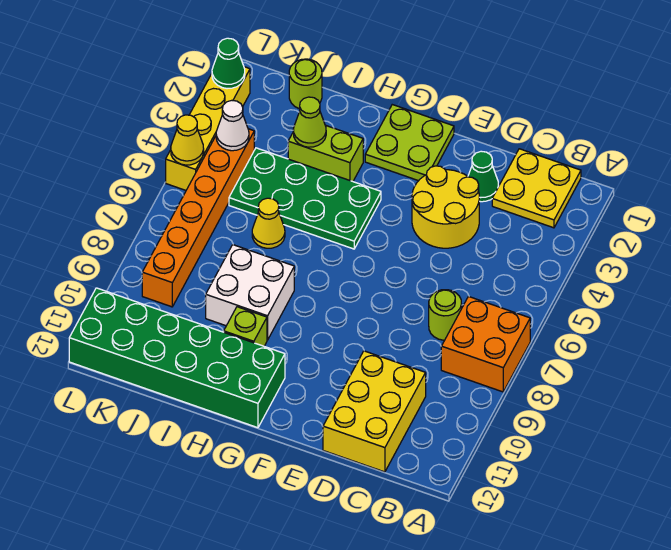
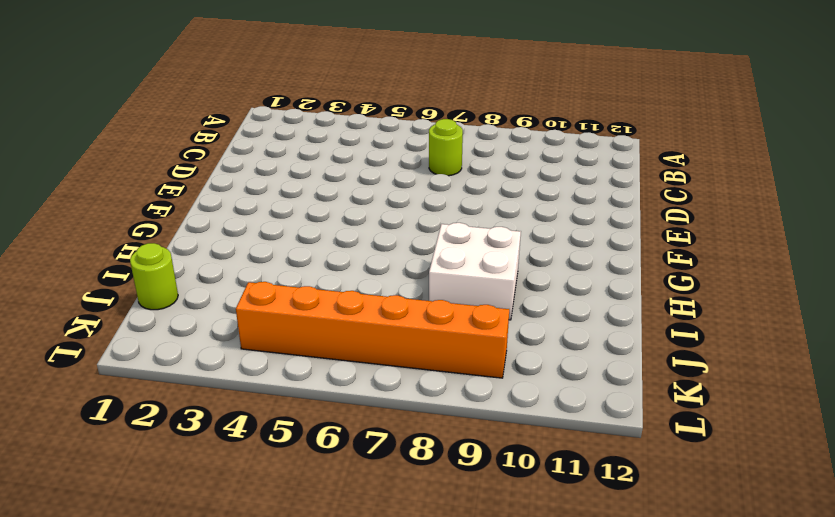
none -> orange 2x2 brick [441,297,530,392]
none -> yellow 2x2 plate [492,149,581,228]
none -> yellow 2x3 brick [323,351,426,472]

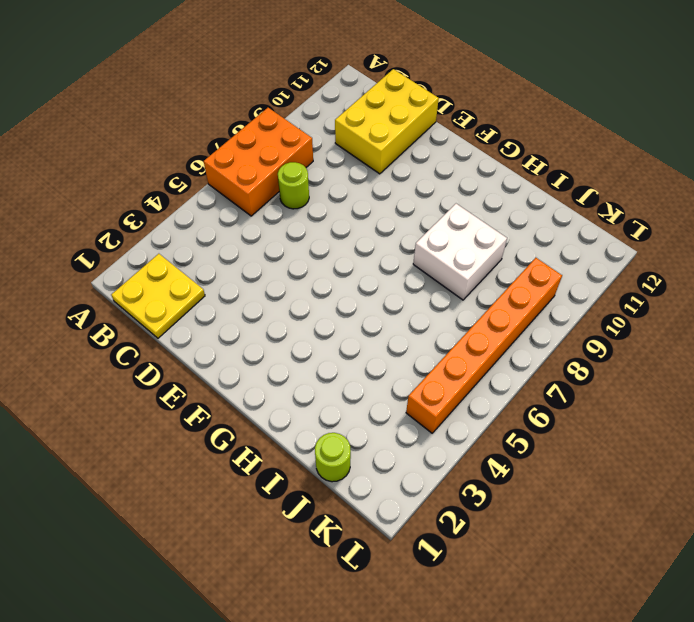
orange 2x3 brick [204,108,313,216] -> orange 2x2 brick [441,297,530,392]
none -> green 1x1 cone [468,151,499,202]
none -> yellow 2x2 round brick [412,166,479,248]
none -> lime 2x2 plate [365,105,454,181]

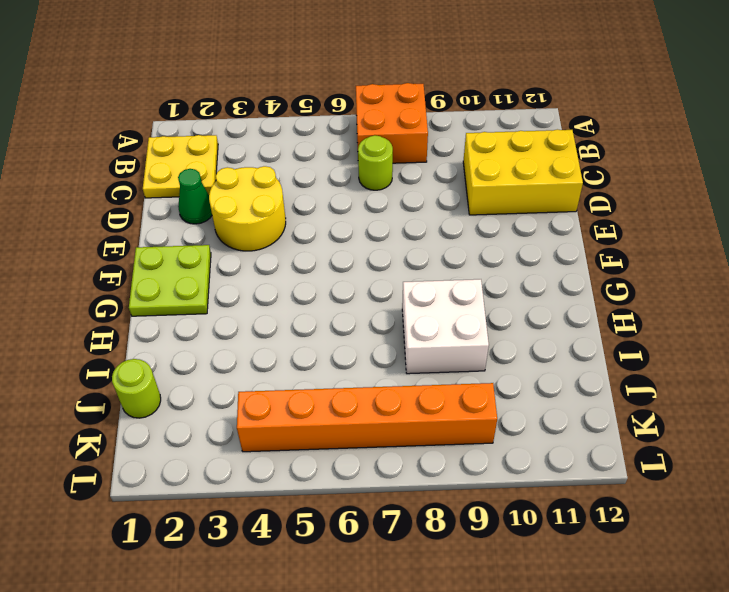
none -> green 2x4 plate [229,148,381,249]
none -> green 2x6 brick [69,288,285,428]
none -> lime 1x2 brick [288,125,363,181]

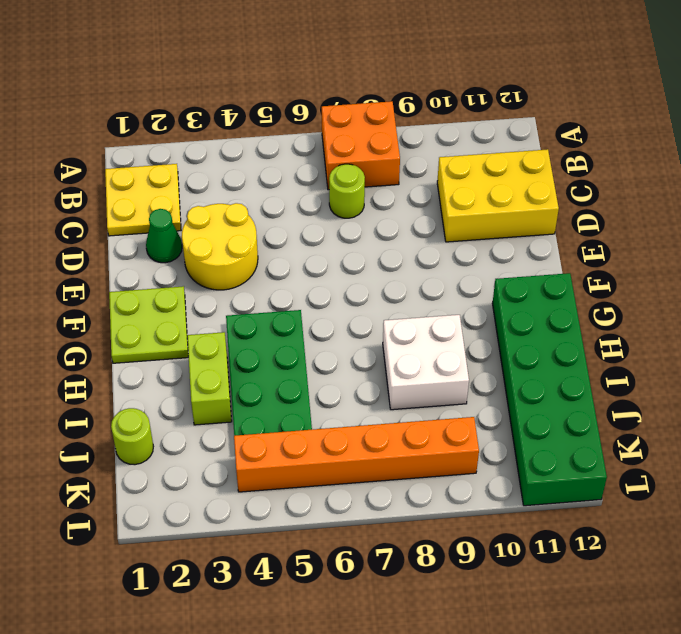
none -> lime 1x1 brick [224,307,267,346]
none -> yellow 1x1 cone [252,198,285,248]
none -> yellow 1x4 brick [166,67,250,190]

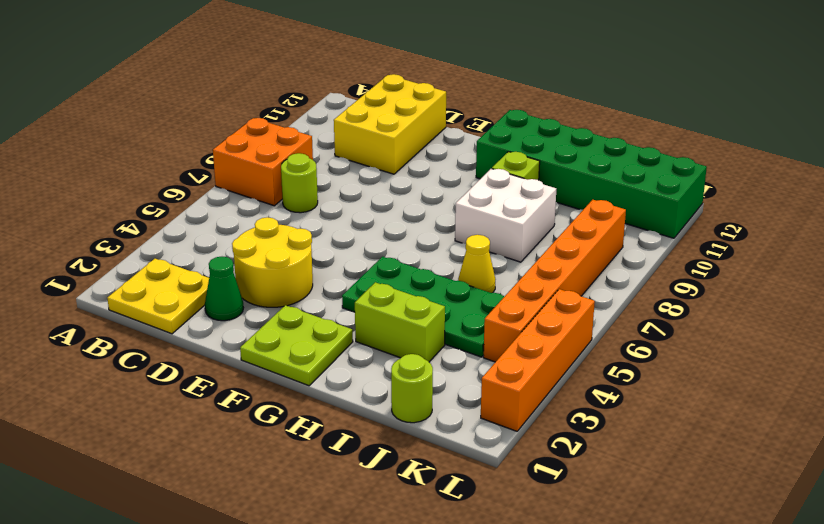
orange 1x4 brick [481,289,595,431] -> yellow 1x4 brick [166,67,250,190]
none -> lime 1x1 cone [293,97,326,147]
none -> white 1x1 cone [216,100,249,151]
none -> green 1x1 cone [212,38,245,89]

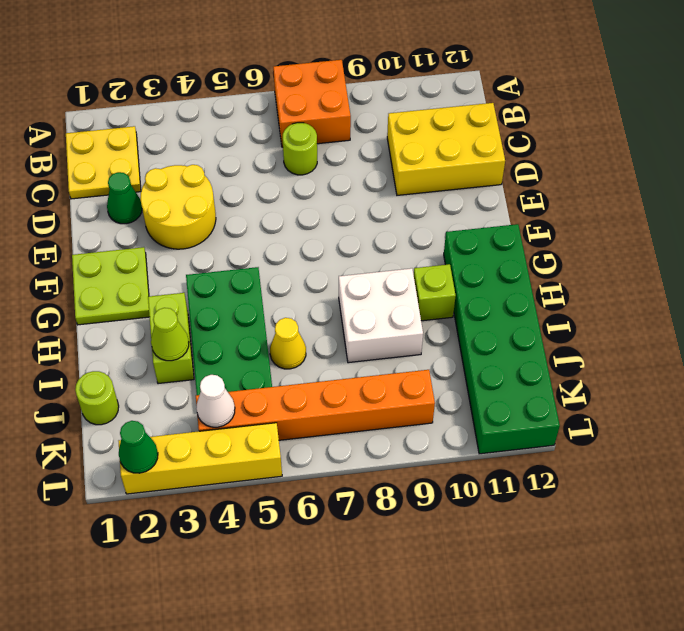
none -> yellow 1x1 cone [171,115,204,165]

